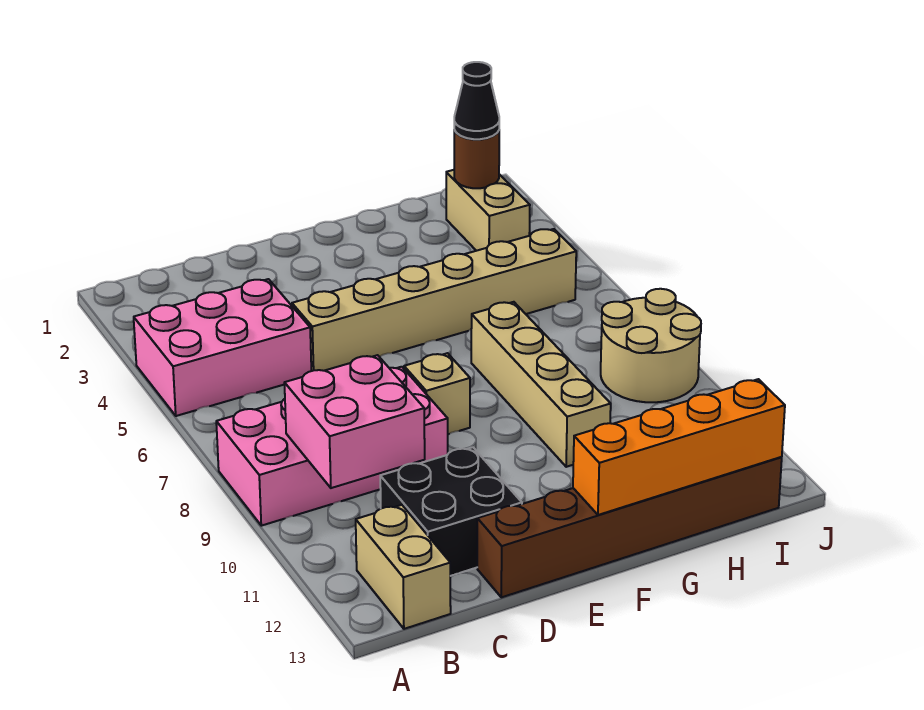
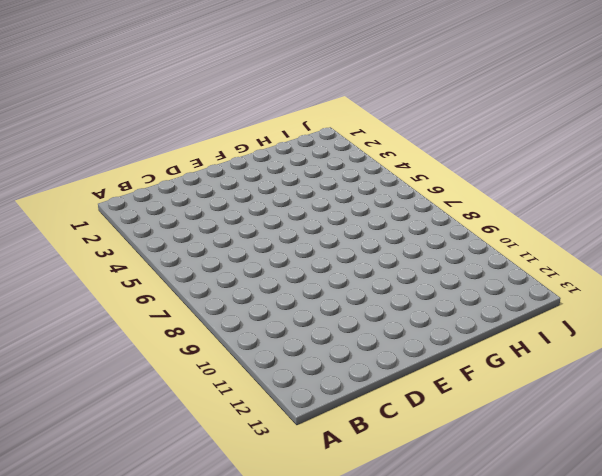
none -> pink 2x3 brick [134,279,311,416]
none -> pink 2x4 brick [216,367,448,526]
none -> tan 1x2 brick [356,505,451,629]

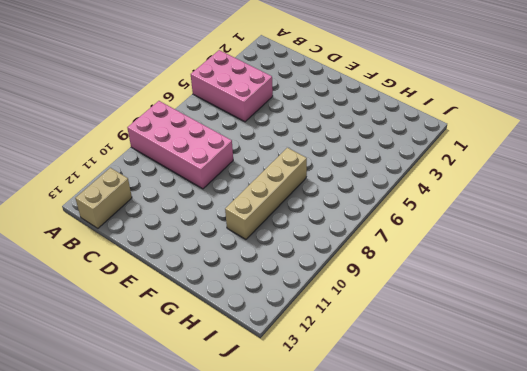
none -> black 2x2 brick [380,447,522,576]
none -> tan 1x6 brick [292,229,576,371]
none -> brown 1x6 brick [477,457,782,597]

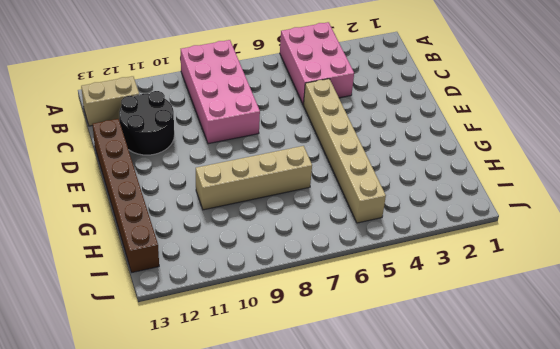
black 2x2 round brick [119,91,174,155] -> black 2x2 brick [380,447,522,576]
none -> tan 1x1 brick [404,353,470,434]
none -> tan 1x2 brick [446,170,530,251]
none -> tan 2x2 round brick [601,289,701,402]

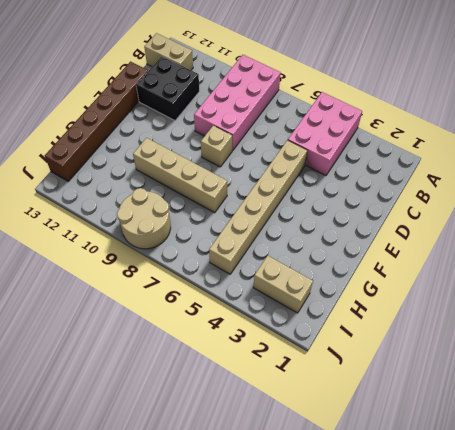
none -> pink 2x2 brick [284,355,425,488]
none -> orange 1x4 brick [573,379,785,515]
none -> brown 1x1 round brick [454,130,499,188]

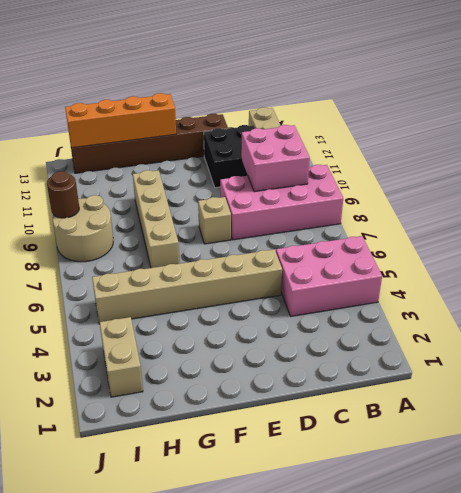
brown 1x1 round brick [47,171,79,218] -> brown 1x1 round brick moved to [454,130,499,188]
none -> black 1x1 cone [454,62,499,139]

